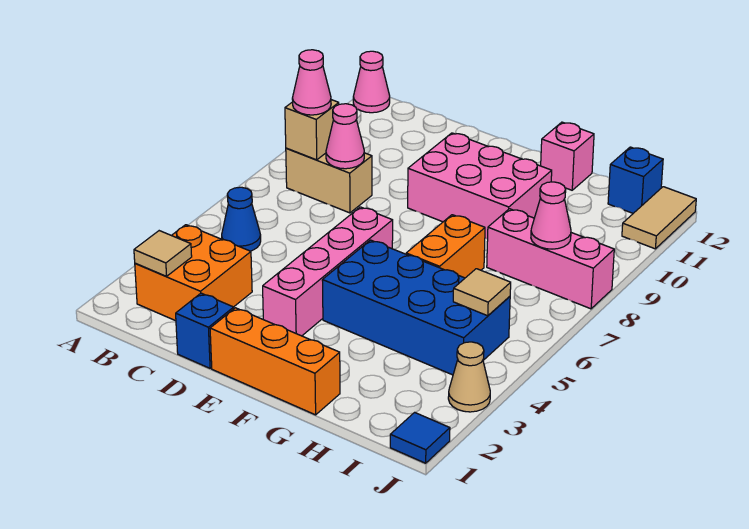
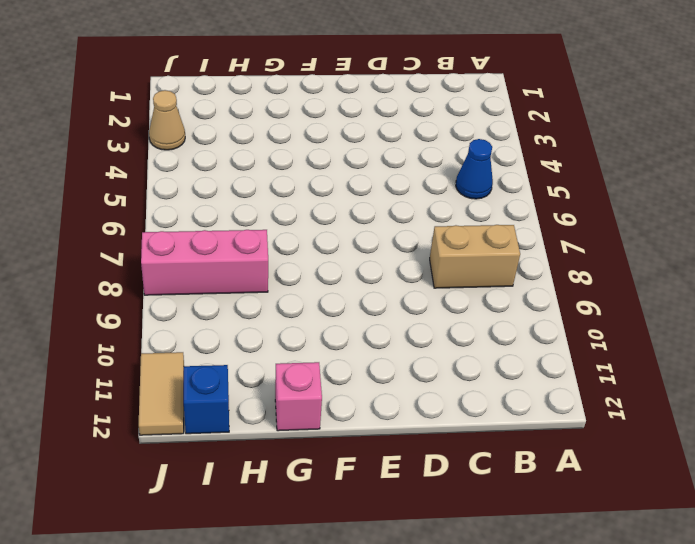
none -> pink 1x1 cone [353,51,390,113]
none -> orange 2x2 brick [135,225,252,321]
none -> blue 1x1 brick [176,293,234,368]

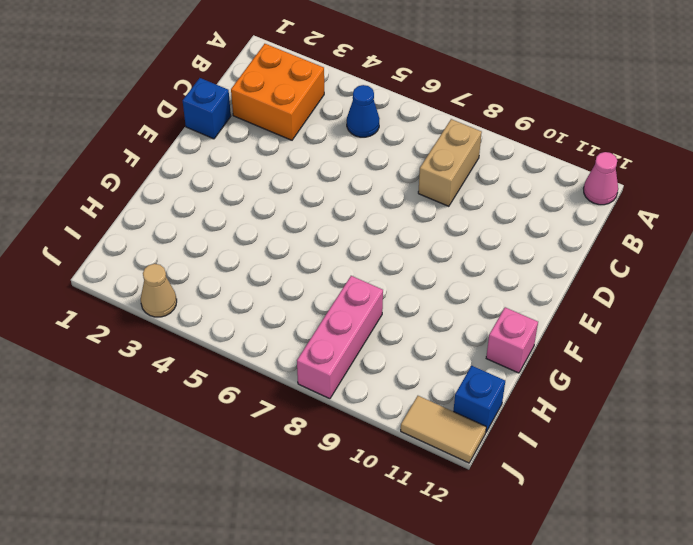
none -> orange 1x3 brick [210,308,340,415]
none -> pink 1x4 brick [263,207,393,336]
none -> pink 2x3 brick [408,133,552,239]

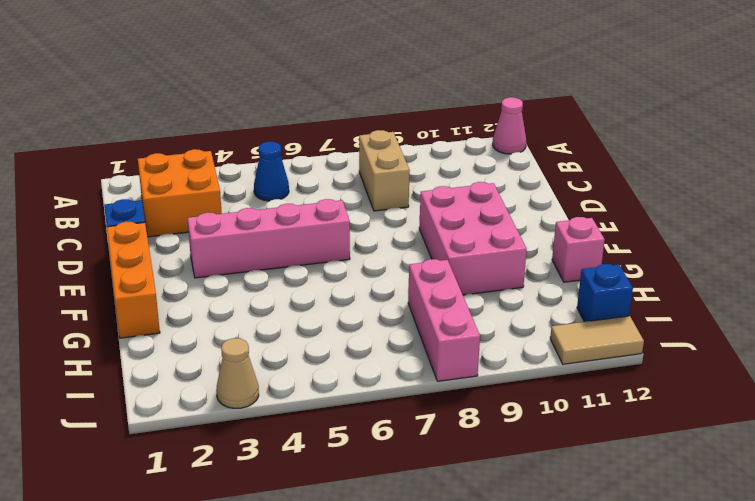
none -> blue 2x4 brick [322,240,510,375]
none -> orange 1x2 brick [406,215,485,278]
none -> blue 1x1 tile [390,412,450,463]

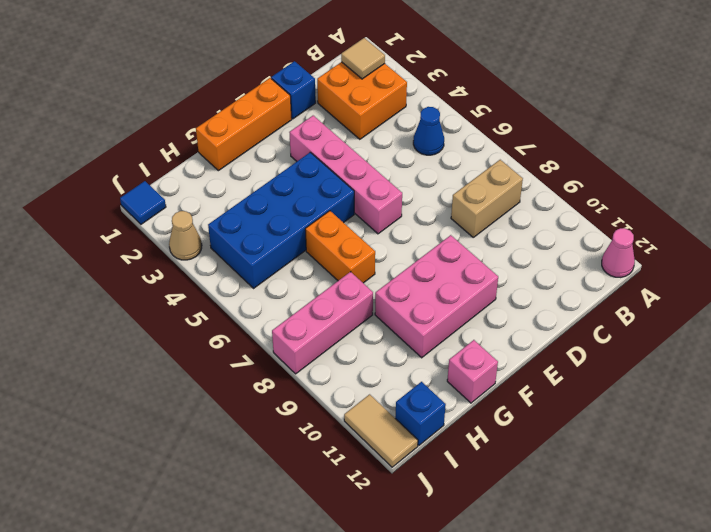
none -> tan 1x1 brick [285,100,339,160]
none -> pink 1x1 cone [326,104,364,169]
none -> tan 1x1 tile [453,269,511,316]

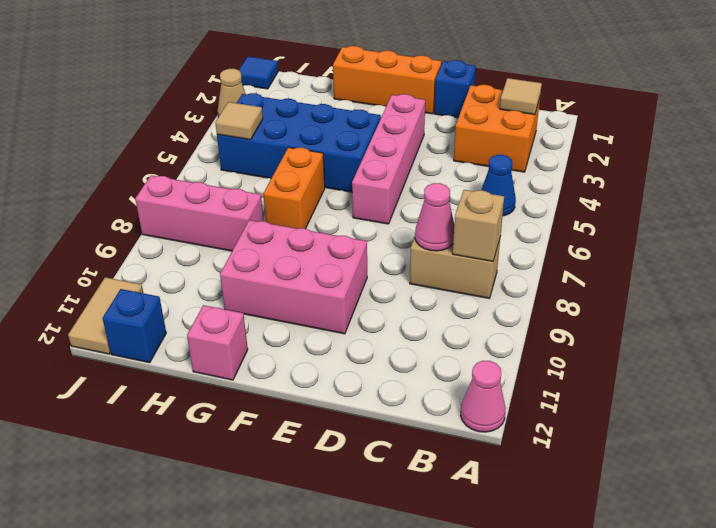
none -> pink 1x1 cone [531,182,571,249]
none -> pink 1x1 cone [292,50,331,115]

